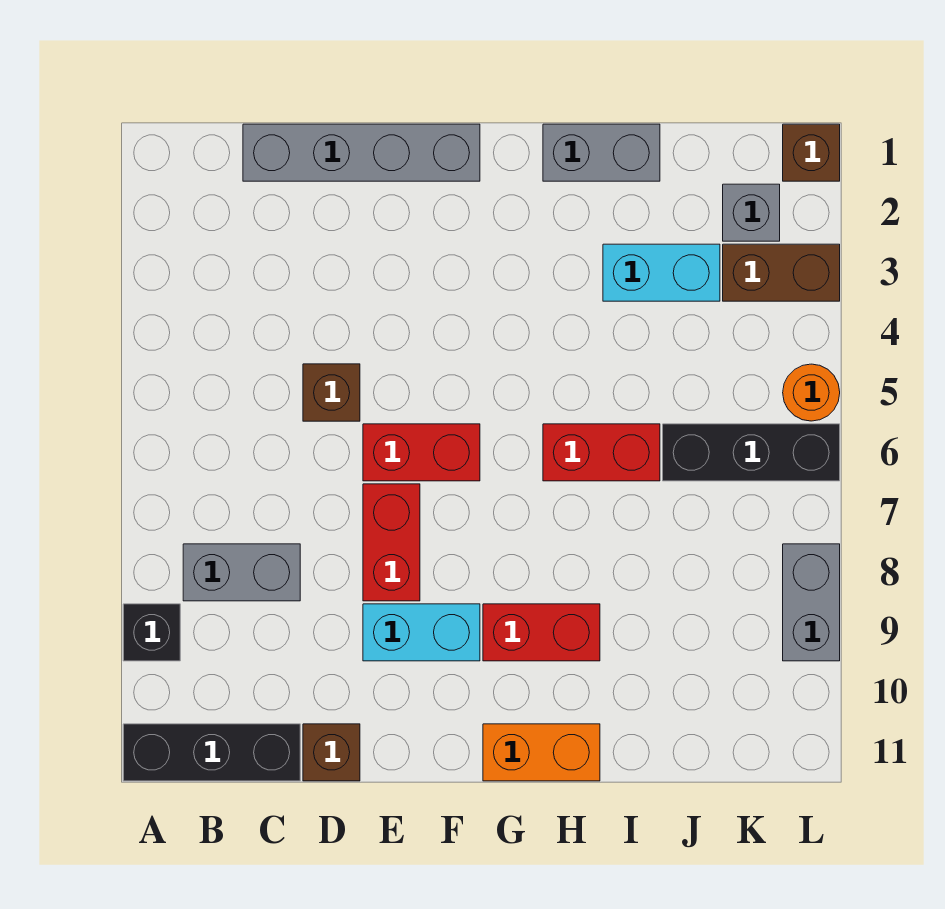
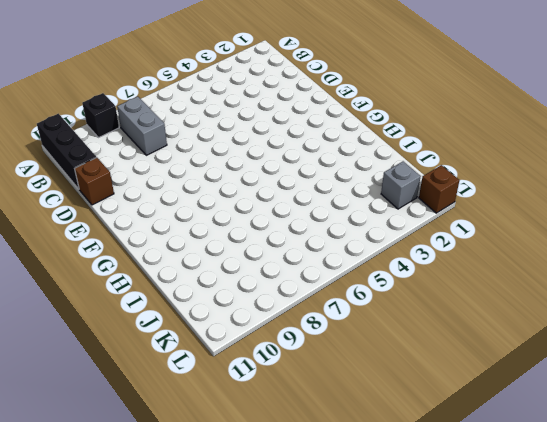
none -> grey 1x4 brick [243,124,480,181]
none -> brown 1x1 brick [303,364,360,421]
none -> red 1x2 brick [363,424,480,481]

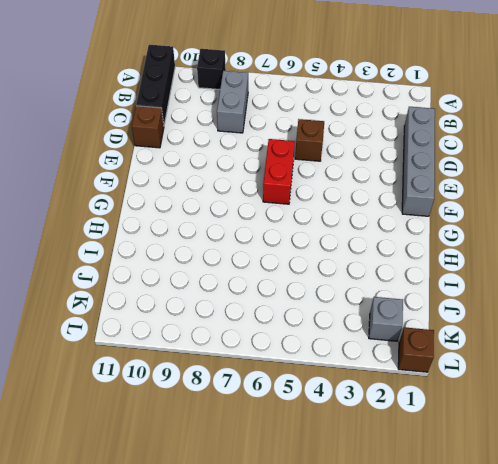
none -> red 1x2 brick [363,484,420,601]
none -> cyan 1x2 brick [363,604,480,661]
none -> red 1x2 brick [483,604,600,661]

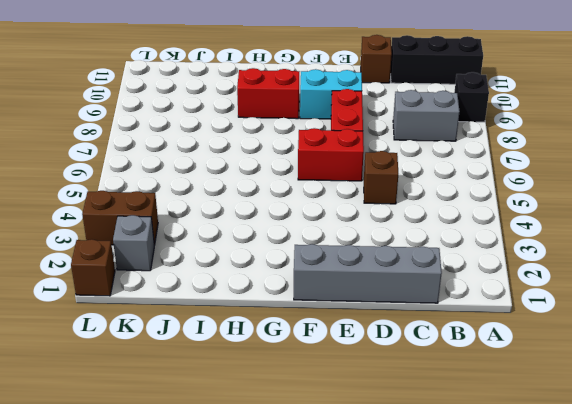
none -> orange 1x2 brick [483,724,600,781]
none -> grey 1x2 brick [543,124,660,181]
none -> red 1x2 brick [543,424,660,481]

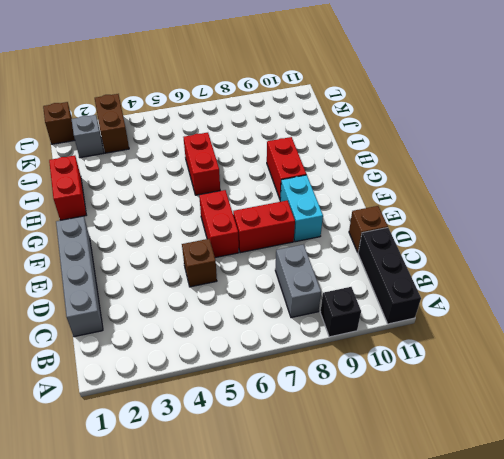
red 1x2 brick [49,156,86,220] -> grey 1x2 brick [543,124,660,181]
none -> orange 1x2 brick [483,724,600,781]
none -> cyan 1x2 brick [603,244,720,301]
none -> black 1x3 brick [663,424,840,481]

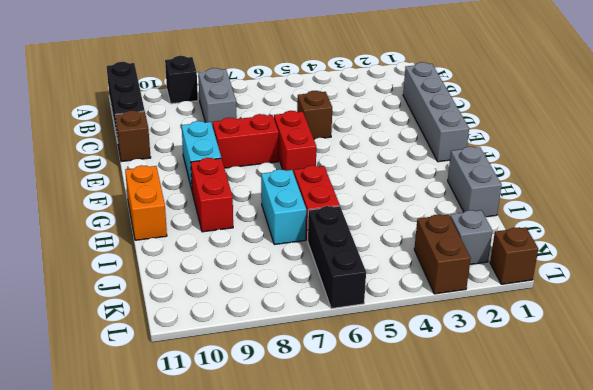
cyan 1x2 brick [261,169,306,245] -> cyan 1x2 brick moved to [603,244,720,301]
none -> orange 1x1 round brick [783,364,840,421]
none -> grey 1x2 brick [783,544,840,661]

